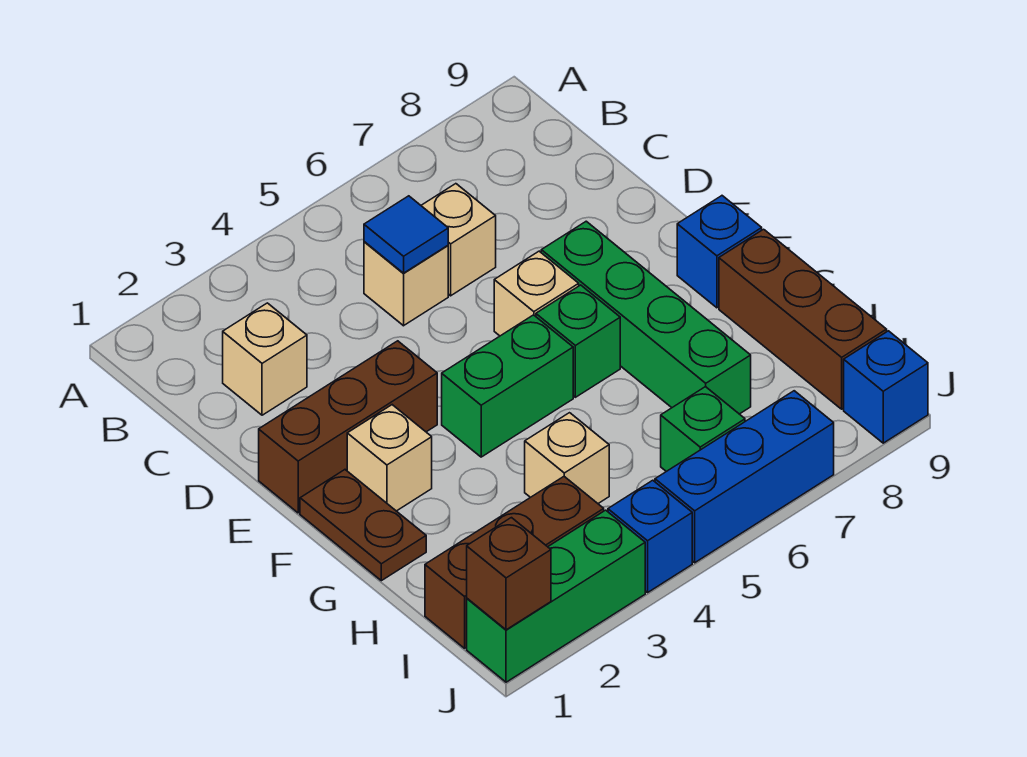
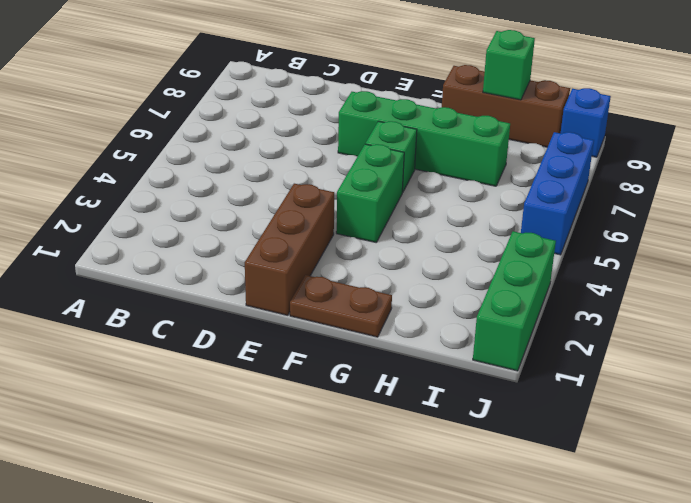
green 1x1 brick [483,30,535,100] -> green 1x1 brick moved to [661,387,745,472]
none -> tan 1x1 brick [223,303,307,415]
none -> tan 1x1 brick [364,242,448,326]
none -> tan 1x1 brick [421,184,496,296]

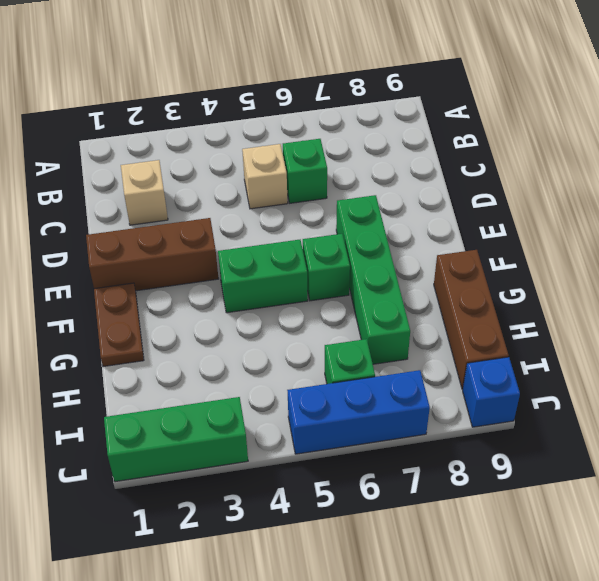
green 1x1 brick [283,139,327,203] -> tan 1x1 brick [421,184,496,296]
none -> tan 1x1 brick [494,251,579,336]
none -> tan 1x1 brick [347,405,432,511]
none -> blue 1x1 brick [677,196,762,308]

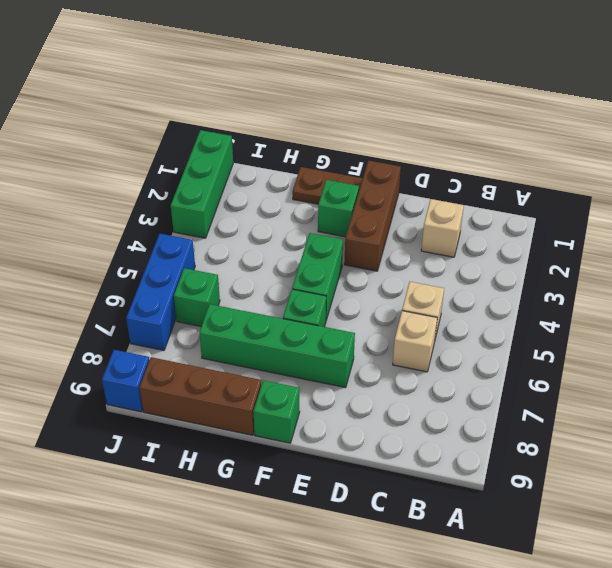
green 1x1 brick [318,180,359,237] -> tan 1x1 brick [347,405,432,511]
green 1x1 brick [253,380,300,443] -> blue 1x1 brick [677,196,762,308]
none -> tan 1x1 brick [494,251,579,336]
none -> tan 1x1 brick [525,413,609,503]
none -> brown 1x3 brick [425,477,604,648]

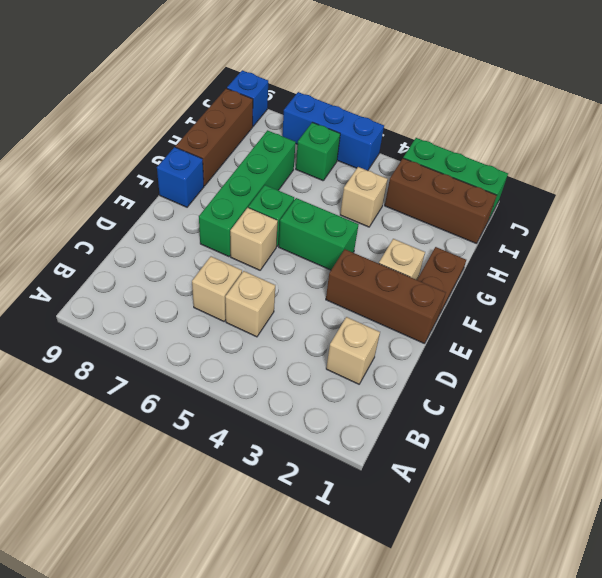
none -> blue 1x1 brick [608,480,692,593]
none -> blue 1x1 tile [364,196,448,273]
none -> brown 1x1 brick [467,518,551,630]

